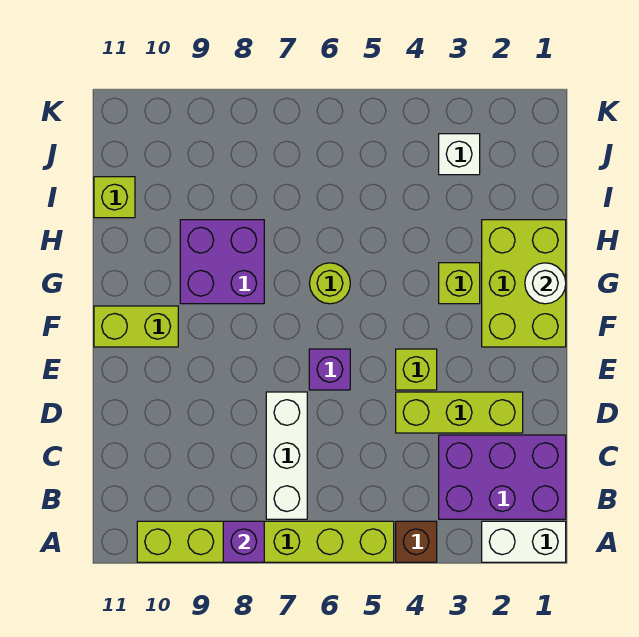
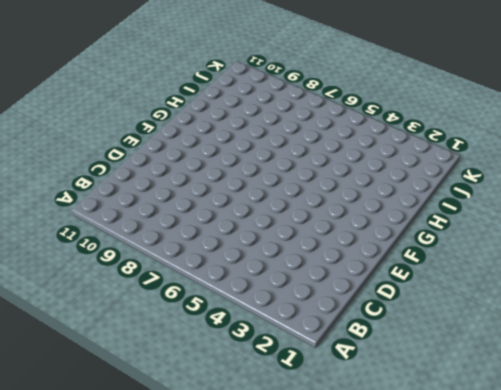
none -> white 1x2 brick [482,521,566,562]
none -> brown 1x1 brick [396,521,437,562]
none -> lime 1x6 brick [137,521,394,562]

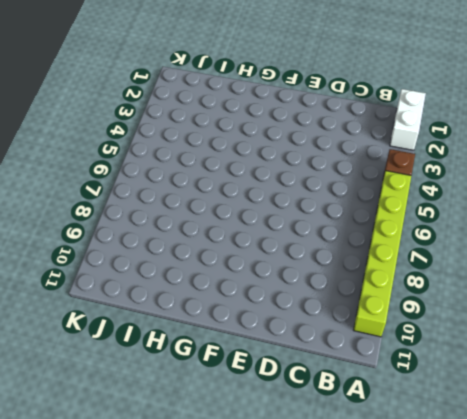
none -> purple 2x3 brick [439,435,566,519]
none -> white 1x3 brick [266,392,307,519]
none -> lime 1x3 brick [396,392,523,433]

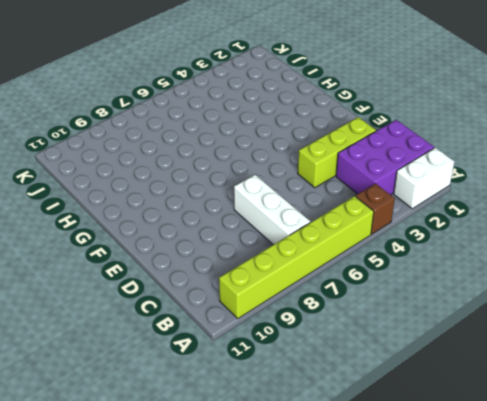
none -> lime 1x1 brick [396,349,437,390]
none -> purple 1x1 brick [309,349,350,390]
none -> lime 2x3 brick [482,220,566,347]

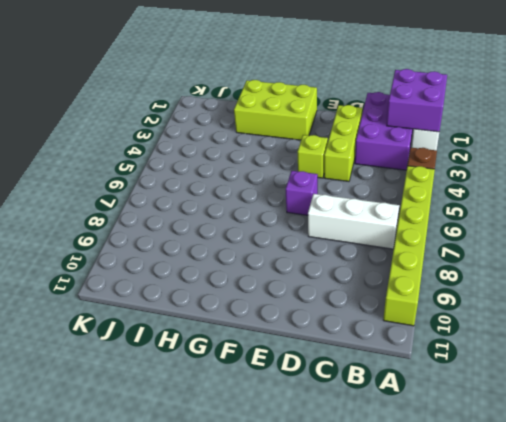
purple 2x2 brick [387,69,447,132] -> purple 2x2 brick moved to [180,220,264,304]
none -> lime 1x2 brick [94,306,178,347]
none -> lime 1x1 brick [439,263,480,304]
none -> lime 1x1 round brick [309,263,350,304]

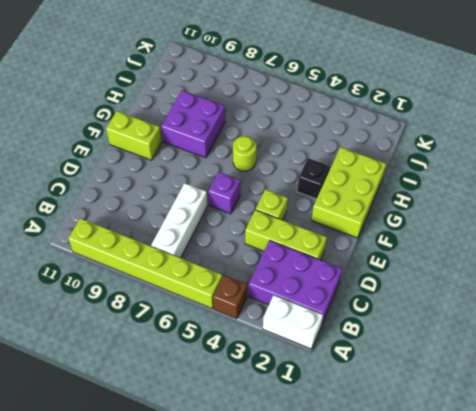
black 1x1 brick [297,158,330,199] -> lime 1x1 brick [439,263,480,304]
none -> lime 1x1 brick [94,177,135,218]
none -> white 1x1 brick [439,134,480,175]
none -> purple 1x1 brick [223,521,264,562]

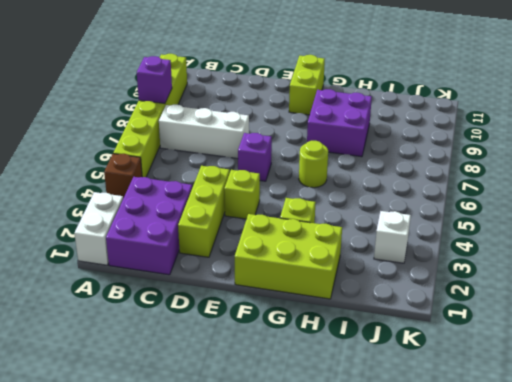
none -> lime 1x1 brick [94,177,135,218]
none -> white 1x1 round brick [525,263,566,304]

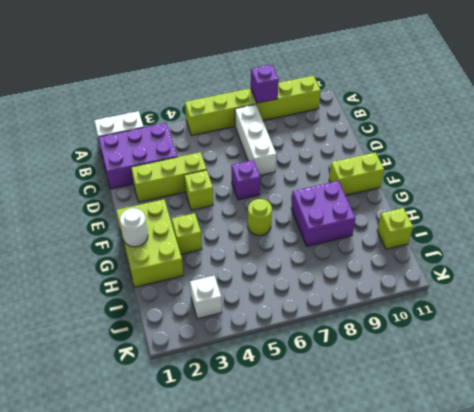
none -> brown 1x1 brick [396,521,437,562]

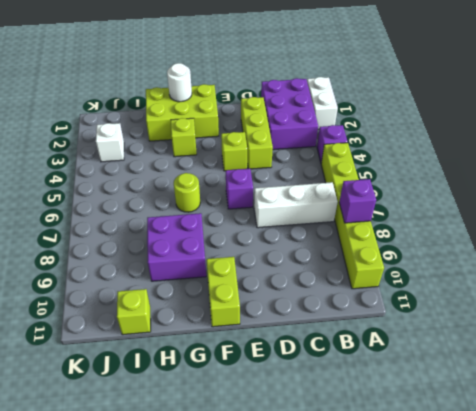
purple 1x1 brick [317,125,348,162] -> brown 1x1 brick [396,521,437,562]

